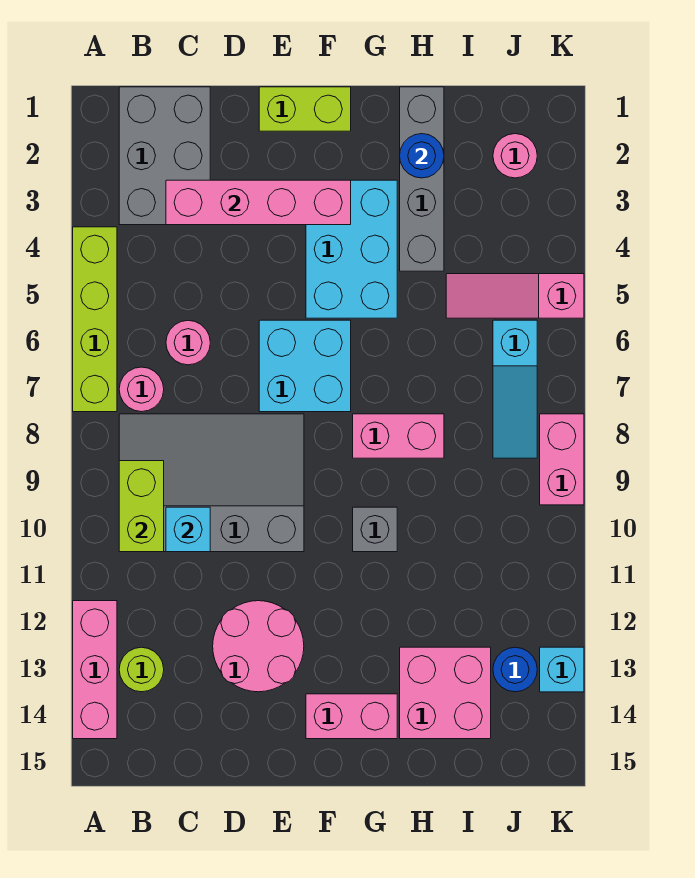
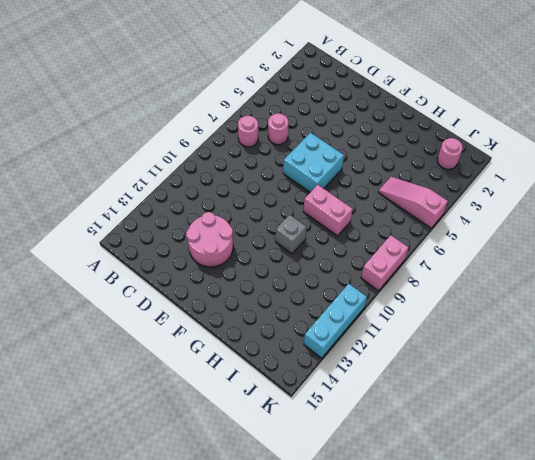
cyan 1x3 brick [304,284,367,358] -> cyan 1x1 brick [540,647,584,692]
none -> lime 1x4 brick [73,227,117,412]
none -> pink 1x3 brick [73,601,117,739]
none -> grey 2x3 brick [119,87,210,225]

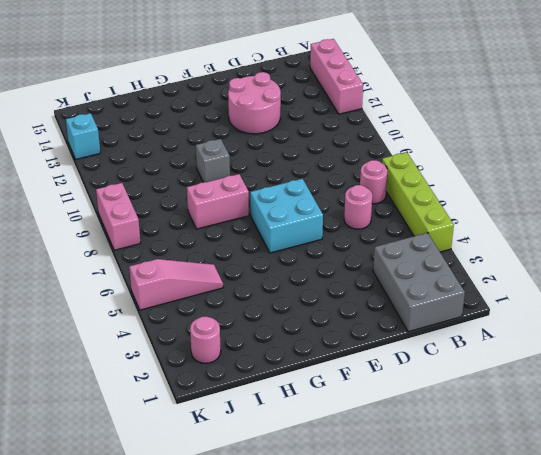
none -> grey 3x4 slope [119,414,304,552]
none -> lime 1x1 round brick [119,647,164,692]
none -> lime 1x2 brick [259,87,351,131]

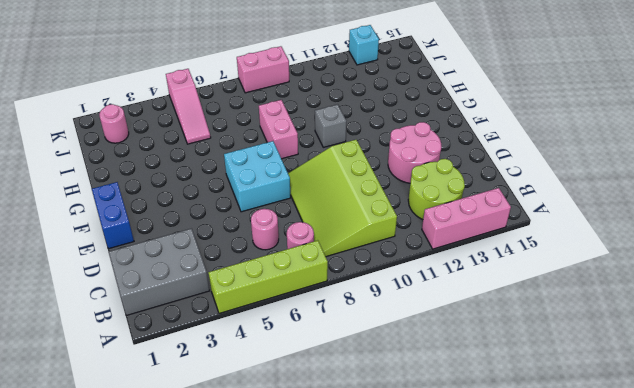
lime 3x4 slope [288,140,397,257] -> grey 3x4 slope [119,414,304,552]
lime 2x2 round brick [408,159,465,220] -> lime 1x1 round brick [119,647,164,692]
blue 1x2 brick [92,182,134,249] -> lime 1x2 brick [259,87,351,131]
none -> cyan 2x3 brick [306,180,397,318]
none -> pink 1x2 brick [306,694,397,739]
none -> grey 1x4 brick [400,87,444,271]

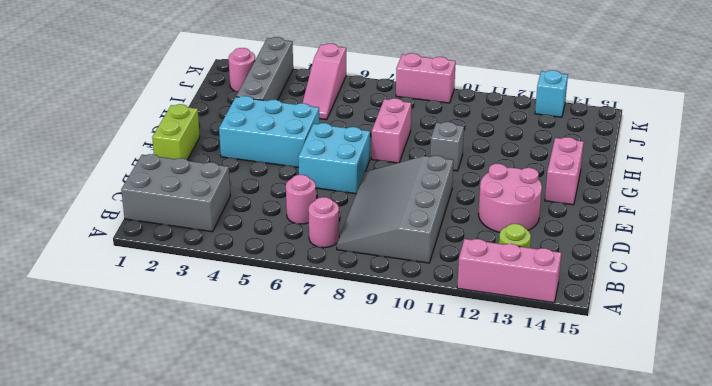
grey 1x4 brick [236,37,293,101] -> grey 1x4 brick turned to [400,87,444,271]
none -> lime 1x4 brick [73,227,117,412]
none -> pink 2x2 brick [400,647,491,739]
none -> cyan 1x3 slope [493,320,537,458]

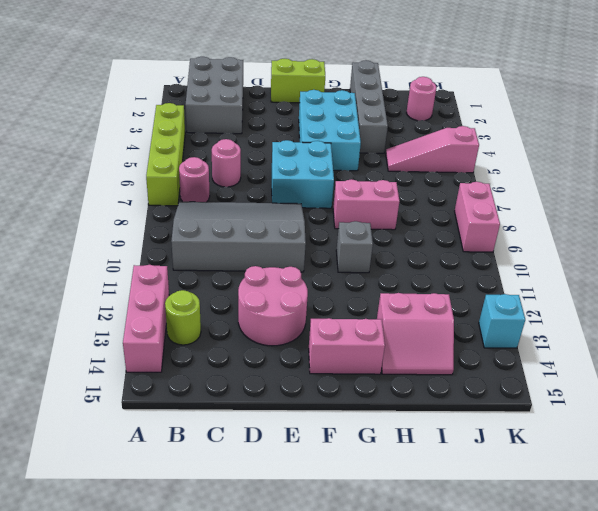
pink 2x2 slope [377,293,454,375] -> pink 2x2 brick [400,647,491,739]
none -> cyan 1x3 slope [493,320,537,458]
none -> blue 1x1 round brick [493,647,537,692]
none -> lime 1x2 brick [119,461,164,552]

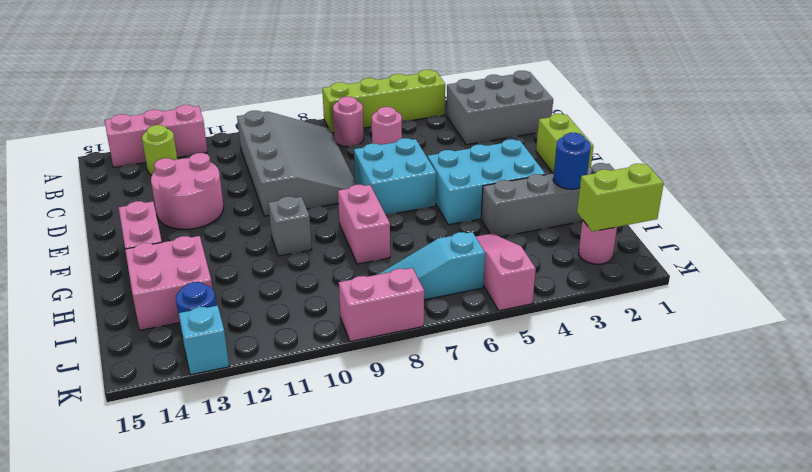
lime 1x2 brick [577,164,664,232] -> lime 1x2 brick moved to [119,461,164,552]
none -> pink 1x4 brick [166,180,351,225]
none -> cyan 1x1 brick [166,507,210,552]

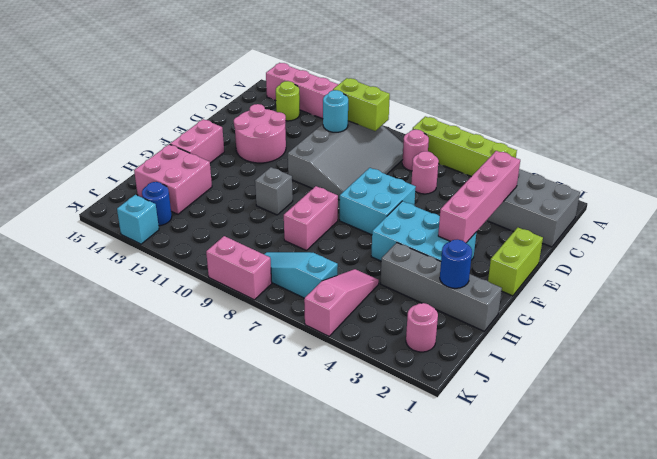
cyan 1x1 round brick [323,90,348,132] -> cyan 1x1 brick [166,507,210,552]

